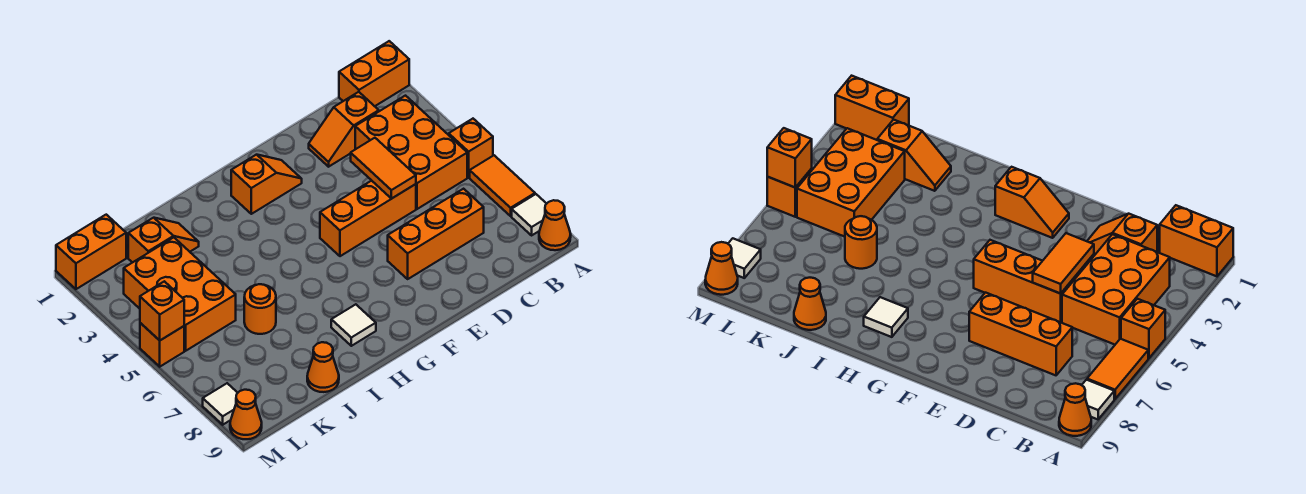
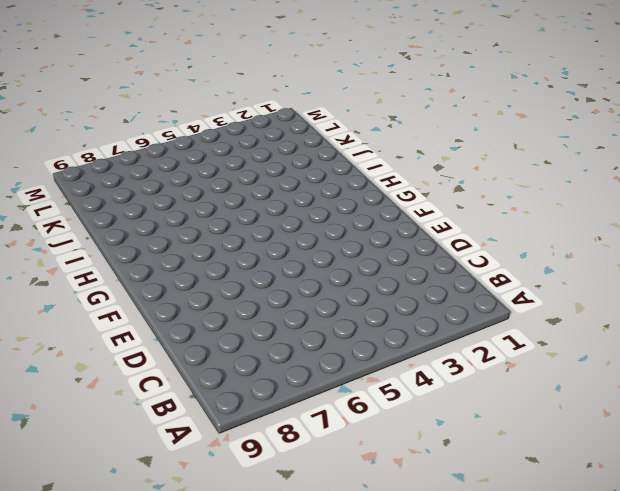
none -> orange 1x2 brick [339,41,409,106]
none -> orange 1x1 brick [449,119,493,177]
none -> orange 1x2 tile [470,155,535,216]

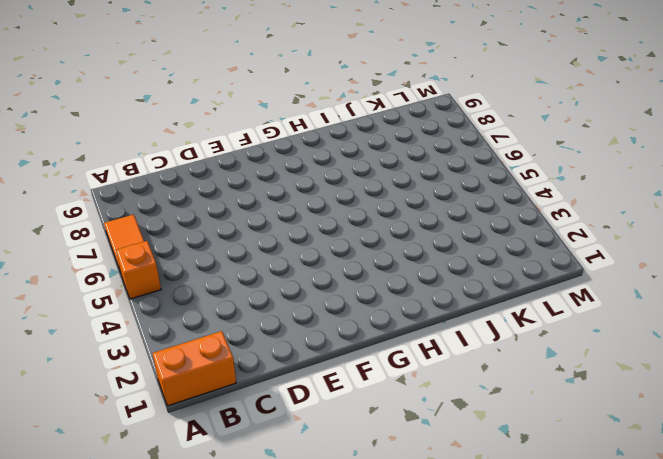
none -> white 1x1 tile [512,194,546,235]
none -> orange 1x1 cone [539,200,571,250]
none -> orange 2x3 brick [355,96,467,209]

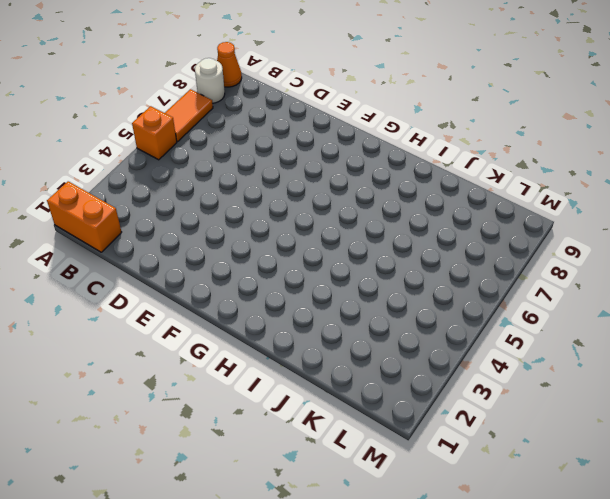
white 1x1 round brick [195,58,225,103] -> white 1x1 tile [512,194,546,235]
none -> orange 2x3 brick [355,96,467,209]
none -> orange 1x2 slope [309,92,379,167]
none -> orange 1x3 brick [388,189,484,279]

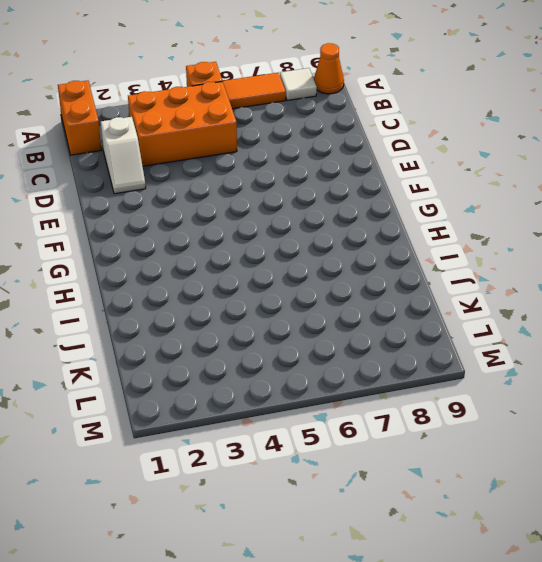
white 1x2 slope [101,117,146,194] -> orange 1x2 slope [309,92,379,167]
none -> orange 1x3 brick [388,189,484,279]
none -> orange 1x3 brick [320,181,416,256]
none -> orange 1x2 slope [231,155,302,214]

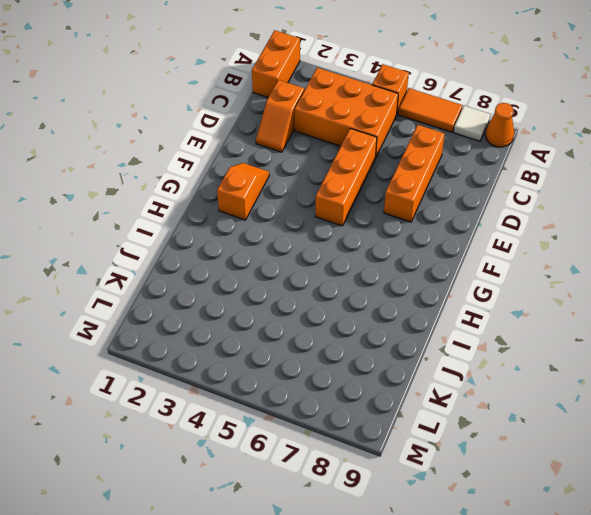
none -> white 1x1 tile [331,304,376,346]
none -> orange 1x2 slope [128,218,199,263]
none -> orange 1x1 round brick [244,284,276,334]

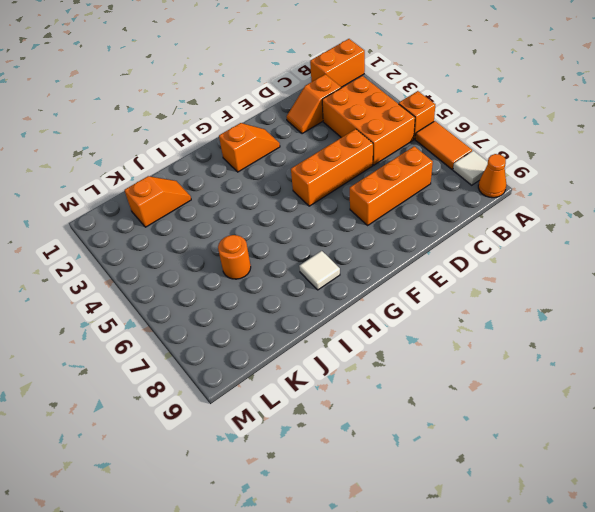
none -> orange 1x1 cone [307,342,339,392]
none -> orange 2x3 brick [124,237,236,351]
none -> orange 1x2 brick [56,215,126,289]

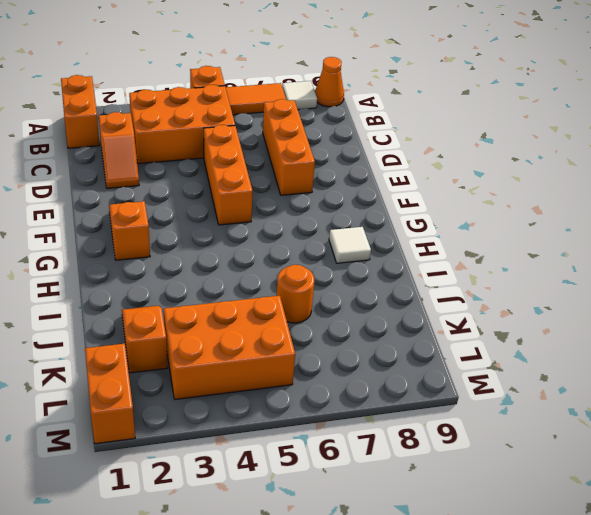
none -> orange 1x1 cone [307,342,339,392]
none -> orange 1x1 brick [140,323,184,367]
none -> white 1x1 tile [203,383,237,425]

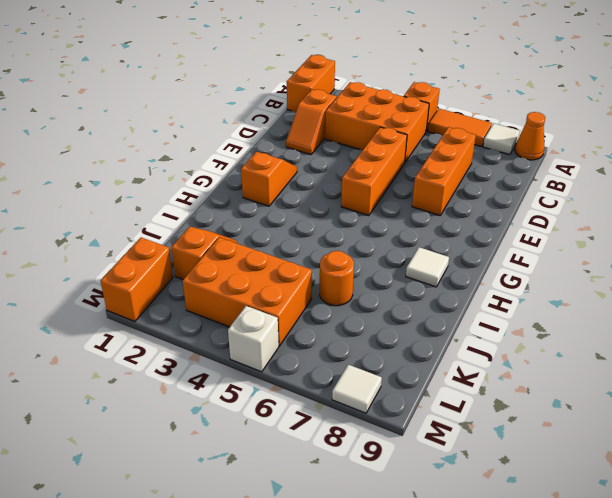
white 1x1 brick [228,306,279,372] -> orange 1x1 brick [140,323,184,367]
none -> orange 1x1 cone [307,342,339,392]
none -> orange 1x1 cone [230,390,262,439]
none -> orange 1x2 tile [351,138,416,199]

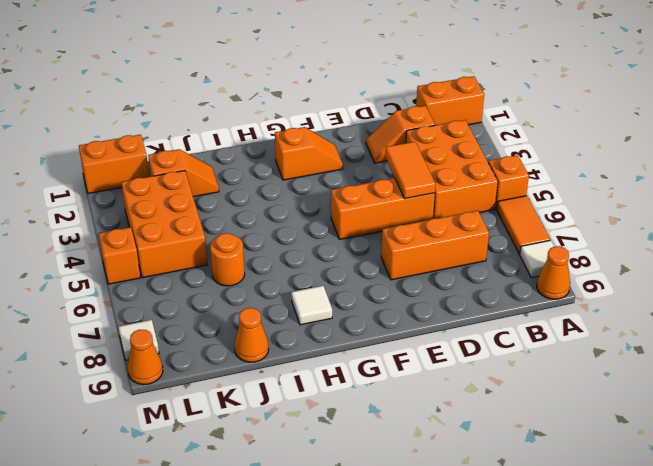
none -> orange 1x1 brick [140,281,184,340]

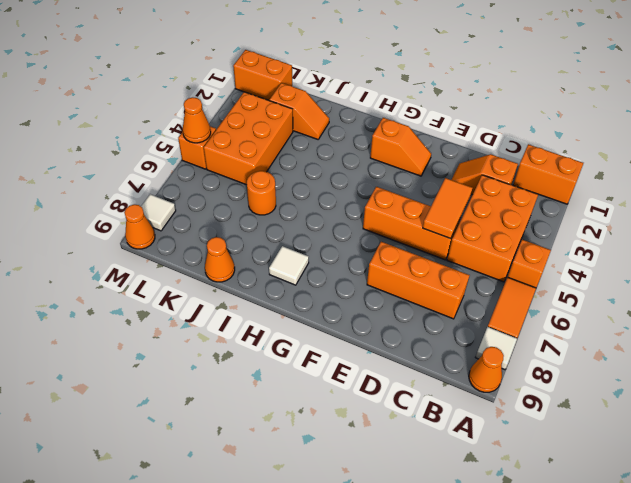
orange 1x1 cone [183,97,211,143] -> orange 1x1 brick [140,281,184,340]

